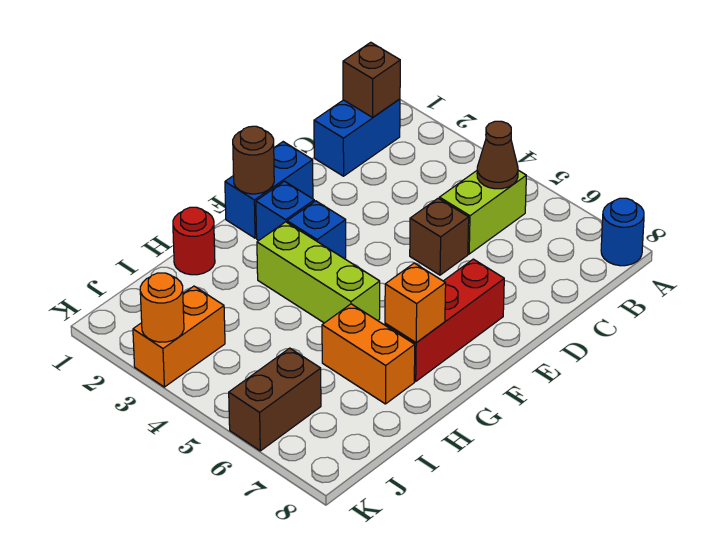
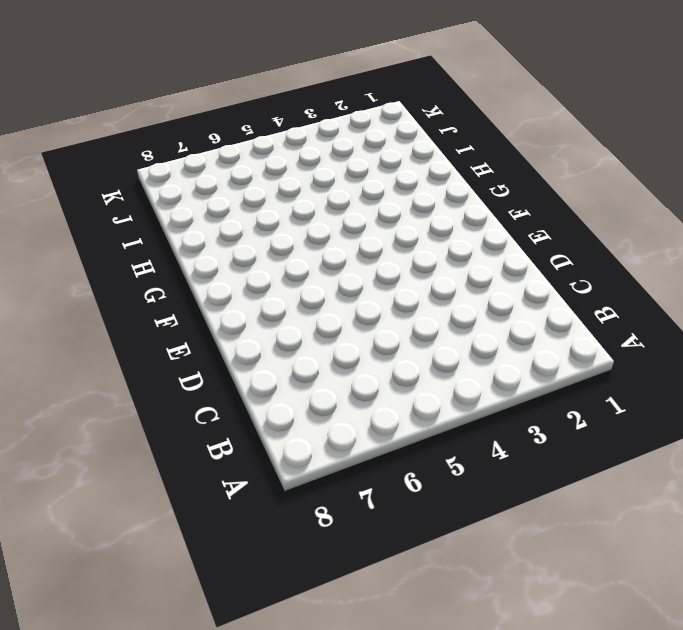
none -> blue 1x1 round brick [601,198,644,266]
none -> blue 1x2 brick [314,99,400,176]
none -> lime 1x2 brick [439,170,526,254]

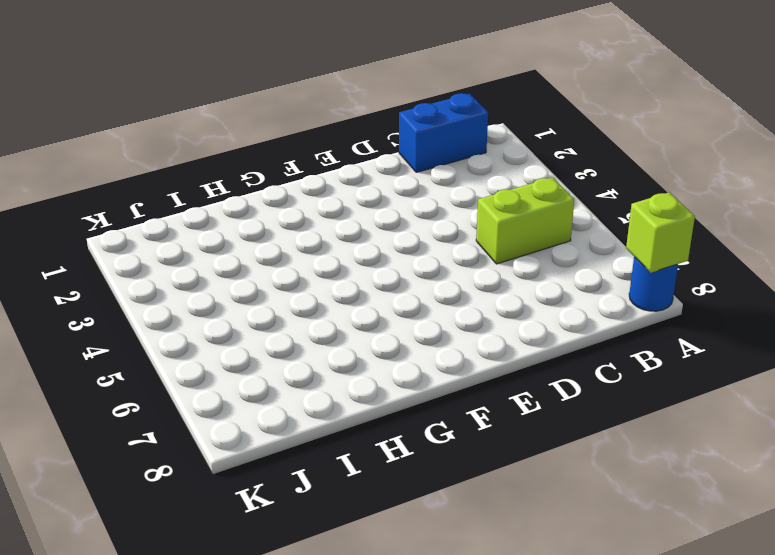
lime 1x1 brick [626,192,695,273] -> none
none -> brown 1x1 brick [410,198,469,275]
none -> blue 1x2 brick [225,142,313,238]
none -> red 1x3 brick [385,259,504,381]

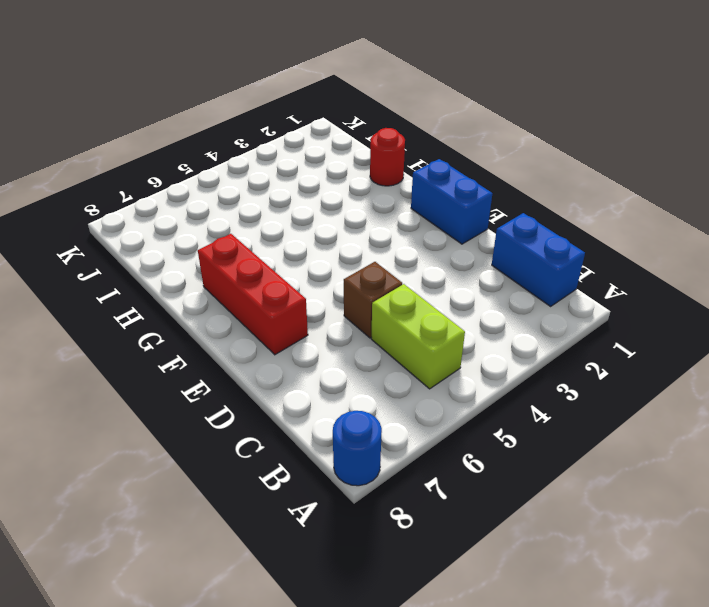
none -> blue 1x1 brick [256,181,314,241]
none -> blue 1x1 brick [287,201,346,259]
none -> lime 1x3 brick [257,222,380,323]

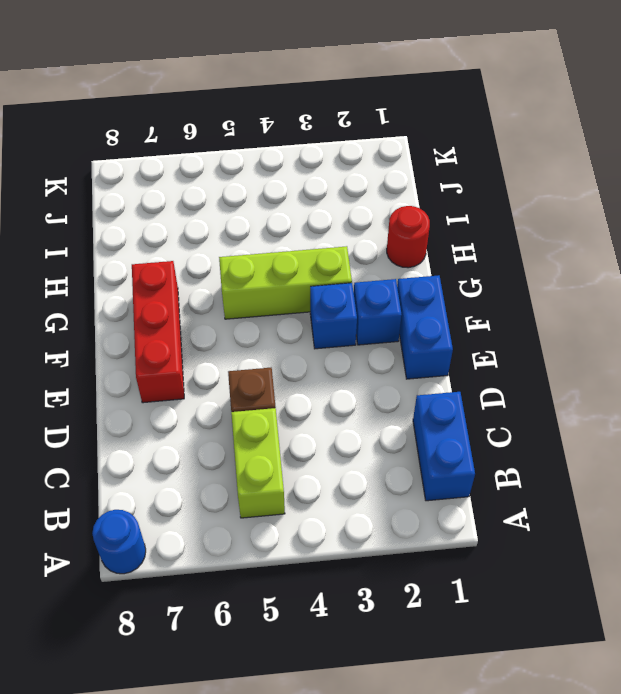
none -> orange 1x2 brick [322,304,415,404]
none -> orange 1x2 brick [133,286,225,387]
none -> brown 1x2 brick [229,348,321,451]

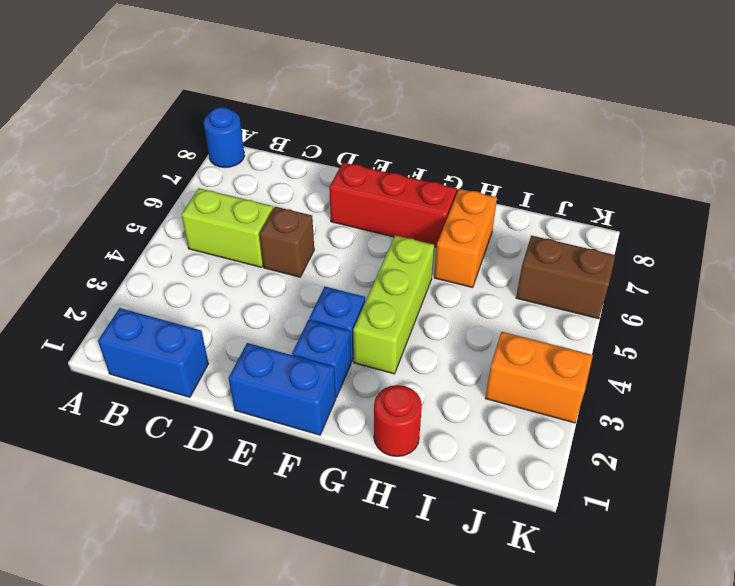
none -> brown 1x1 brick [343,42,400,117]
none -> brown 1x1 cone [477,121,518,189]
none -> brown 1x1 round brick [233,126,274,194]

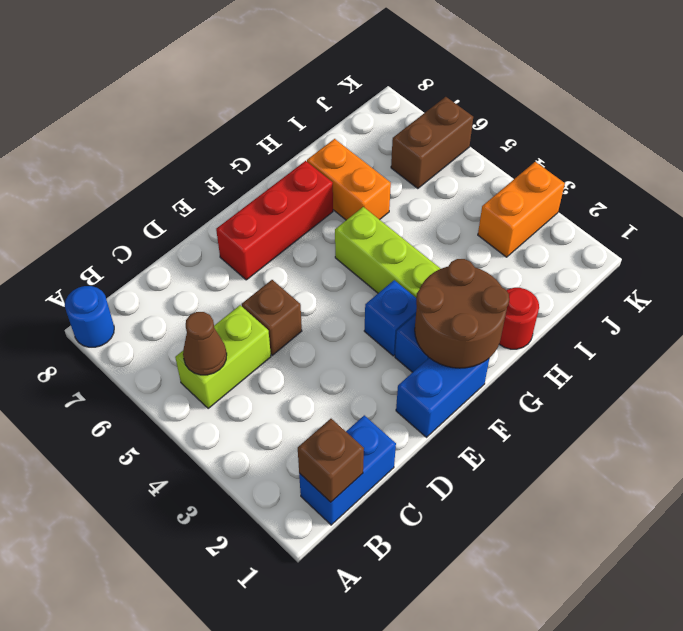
brown 2x2 round brick [415,259,509,368] -> brown 1x1 round brick [233,126,274,194]
none -> orange 1x1 brick [385,263,446,343]
none -> orange 1x1 round brick [140,273,184,342]

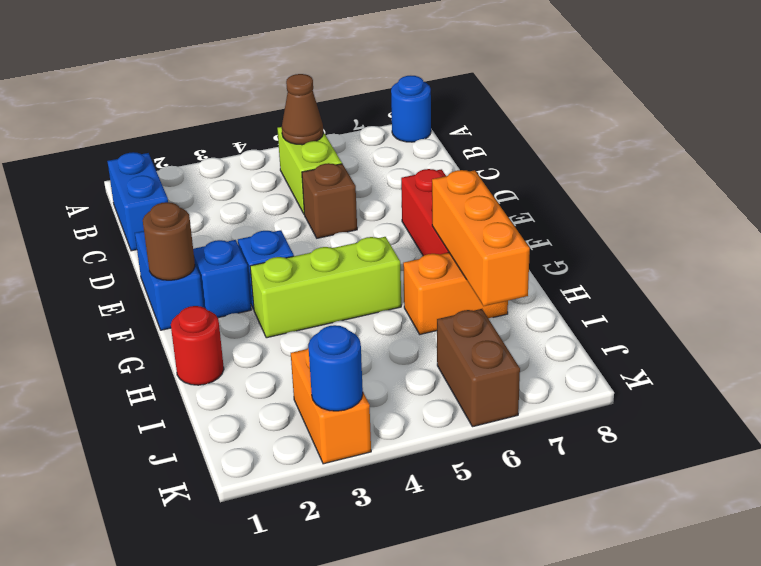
orange 1x3 brick [432,170,530,306] -> orange 1x1 brick [385,263,446,343]
blue 1x1 round brick [308,325,363,411] -> orange 1x1 round brick [140,273,184,342]
none -> brown 1x1 brick [343,42,400,117]

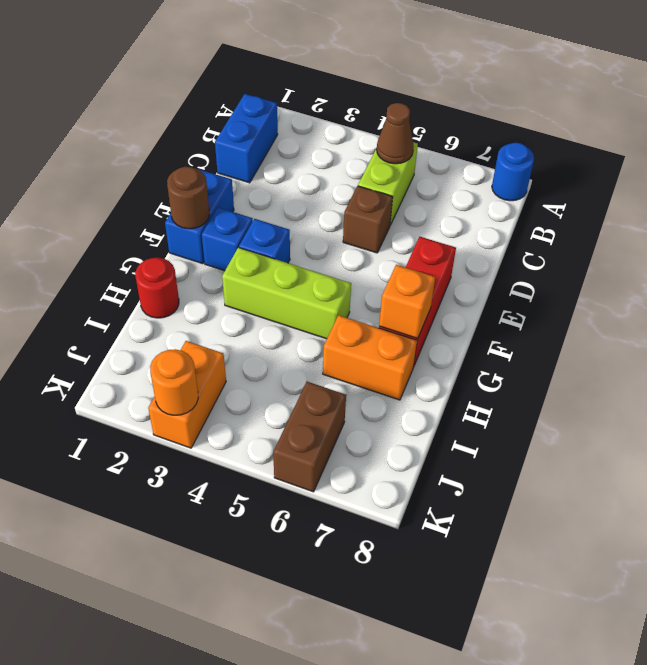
none -> brown 1x1 brick [343,42,400,117]

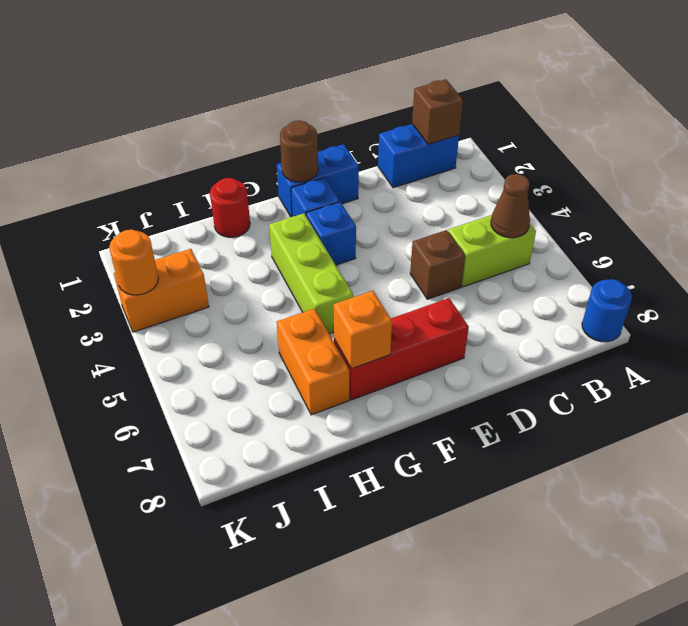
none -> brown 1x2 brick [229,348,321,451]

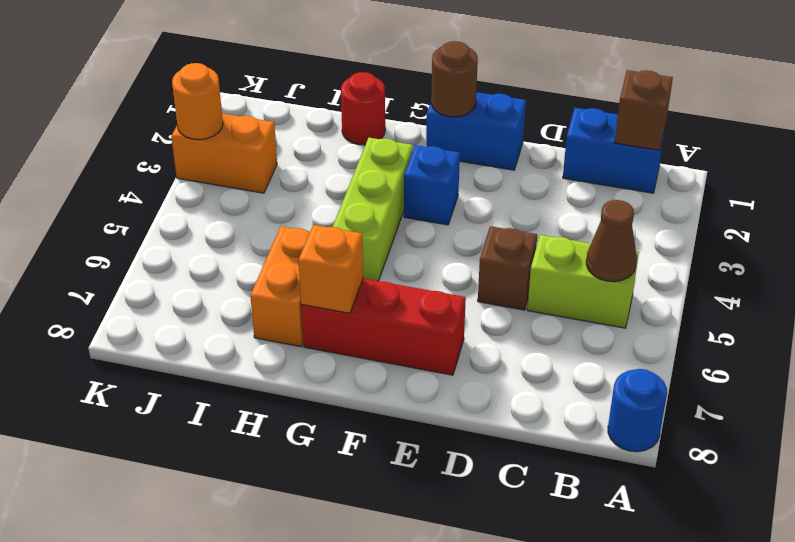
none -> blue 1x1 brick [256,181,314,241]
none -> brown 1x2 brick [229,348,321,451]

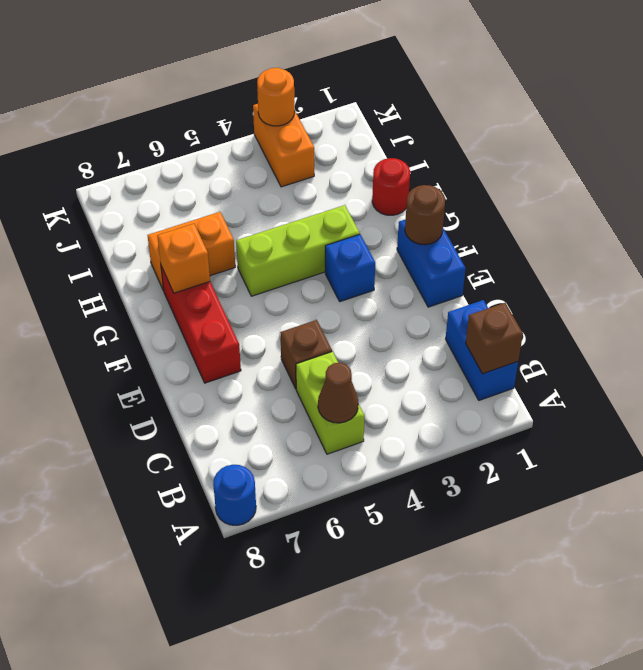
none -> blue 1x1 brick [256,181,314,241]
none -> brown 1x2 brick [229,348,321,451]

